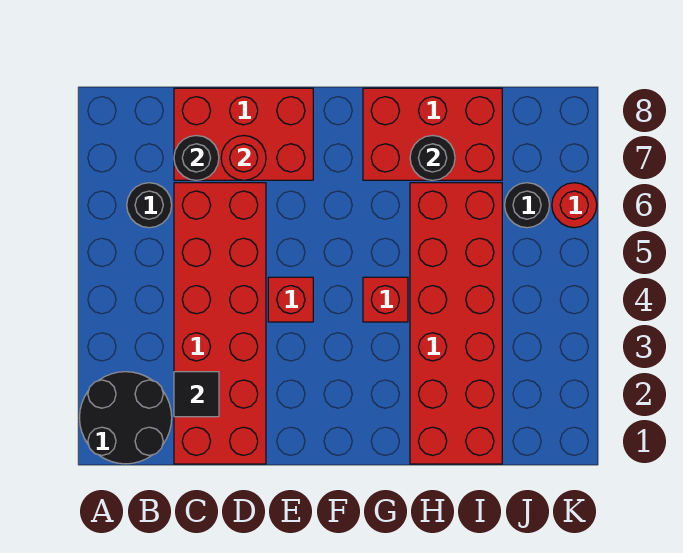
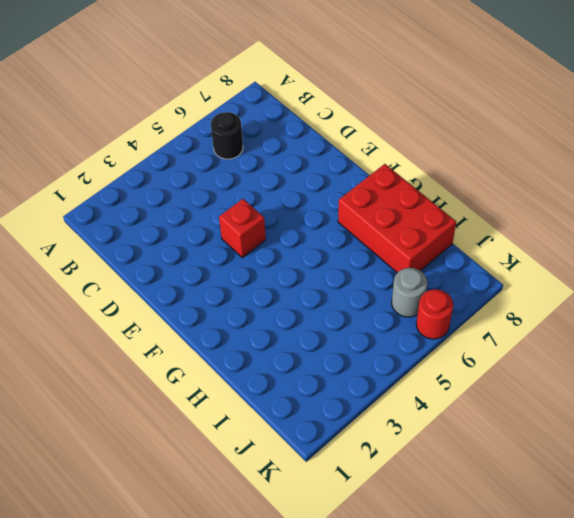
grey 1x1 round brick [392,268,427,317] -> black 1x1 round brick [505,183,549,228]
none -> black 2x2 round brick [79,372,172,464]
none -> red 2x6 brick [174,183,266,464]
none -> red 2x3 brick [174,88,313,180]

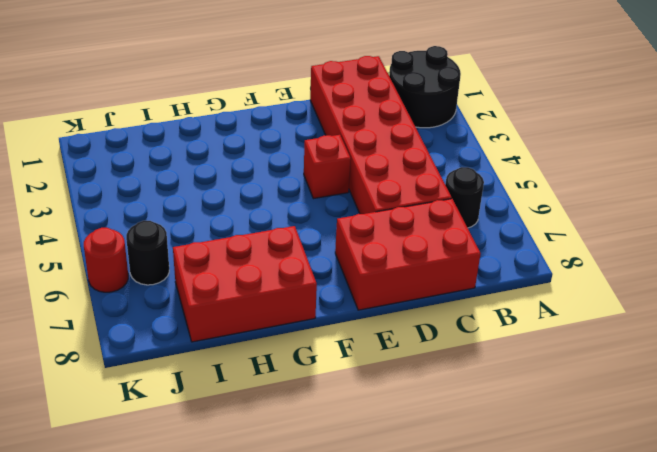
none -> red 1x1 brick [363,277,408,322]
none -> red 2x6 brick [410,183,502,464]
none -> black 1x1 tile [174,372,219,417]

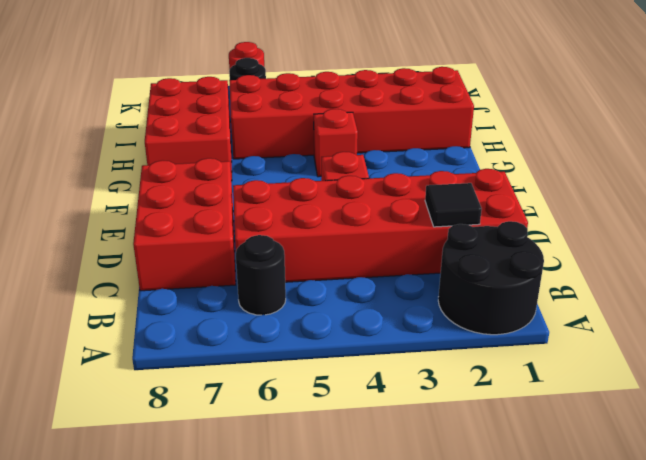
none -> black 1x1 round brick [174,136,219,180]
none -> red 1x1 round brick [221,136,266,180]
none -> black 1x1 round brick [410,136,455,180]

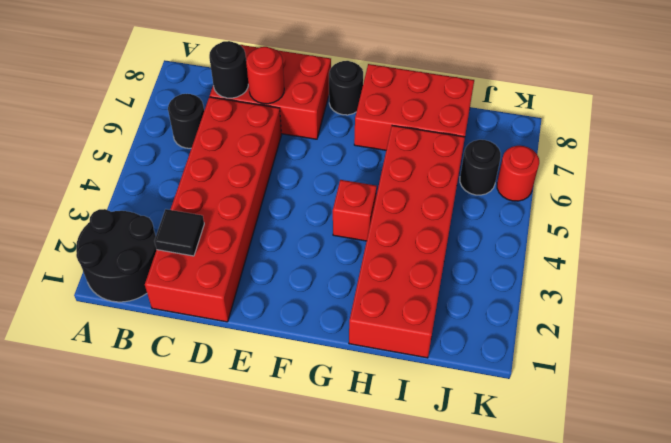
black 1x1 round brick [329,61,363,115] -> black 1x1 round brick moved to [410,136,455,180]
none -> red 1x1 brick [268,277,313,322]

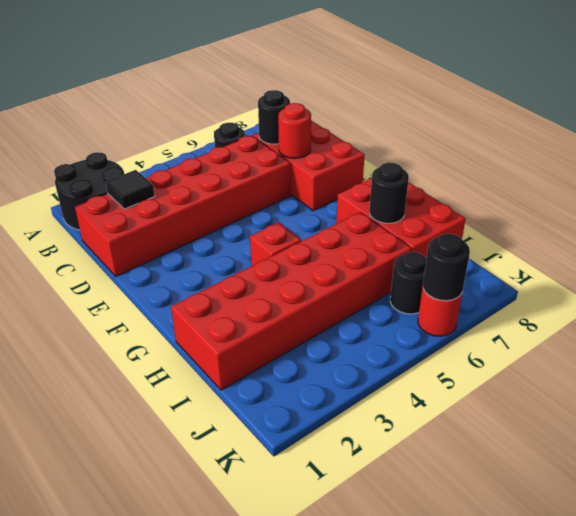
black 1x1 round brick [423,234,470,301] -> none
none -> red 1x1 brick [268,277,313,322]

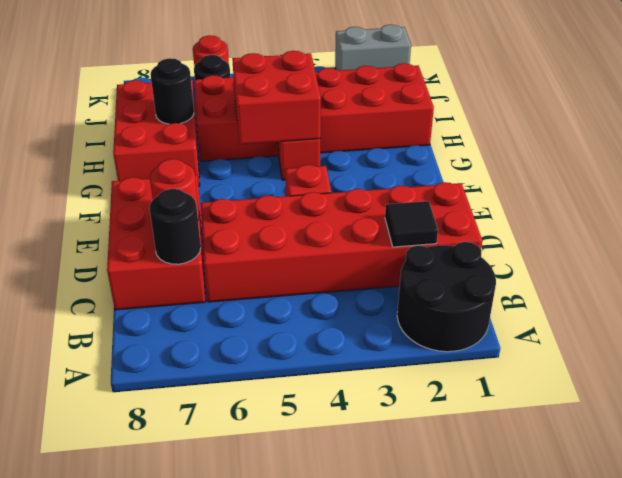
red 2x2 brick [232,51,321,144] -> none
grey 1x2 brick [335,25,411,71] -> none
none -> black 1x1 round brick [127,183,172,228]

